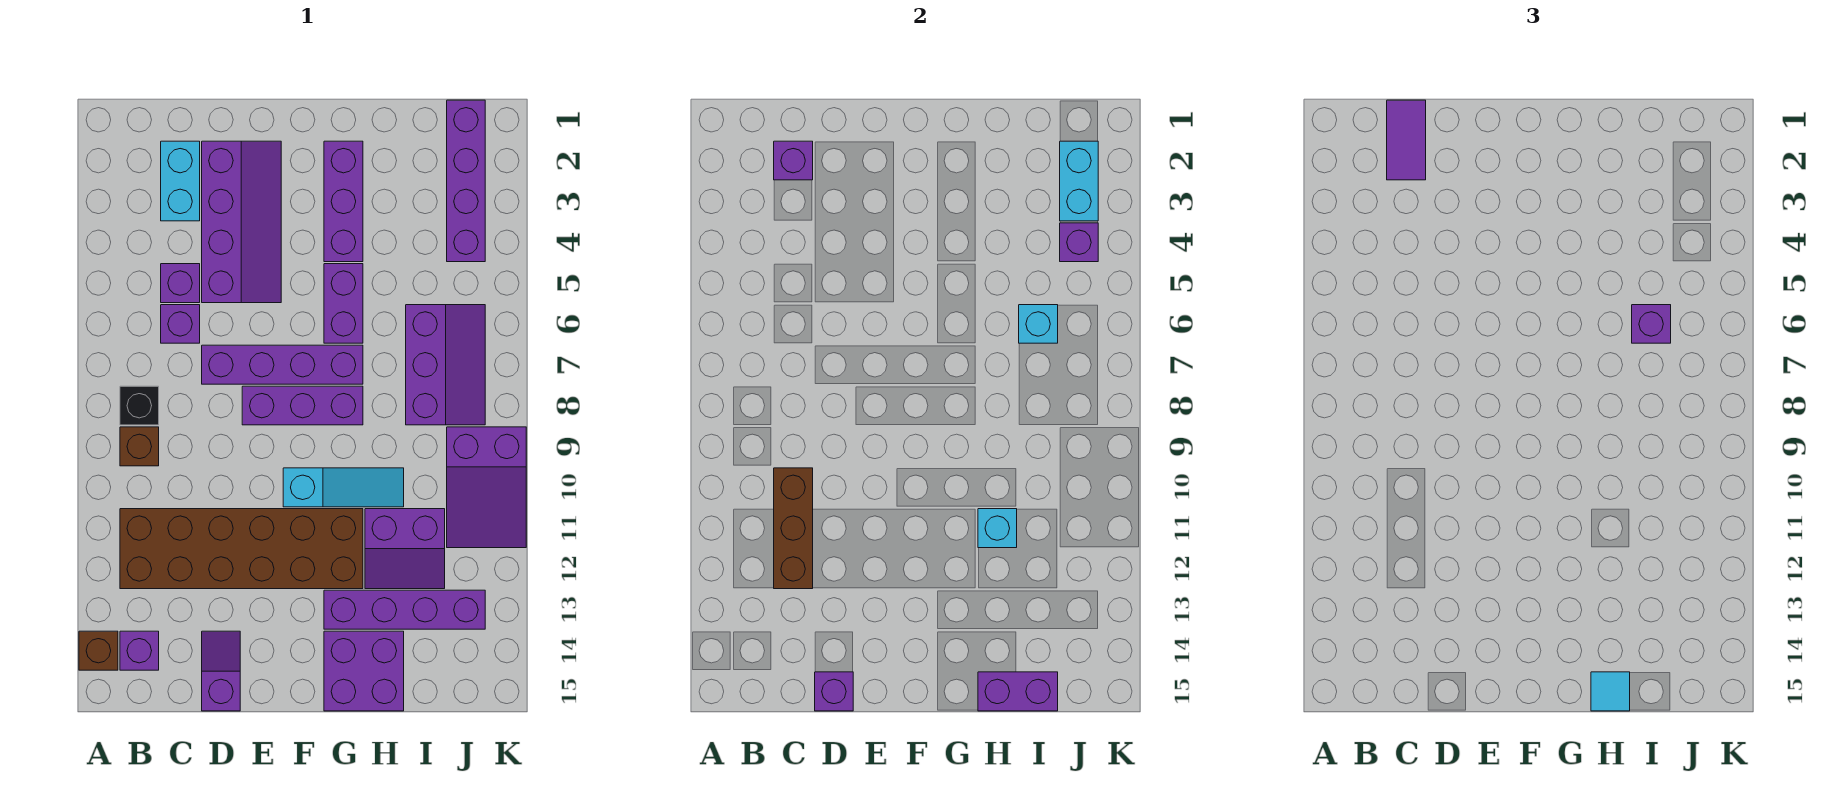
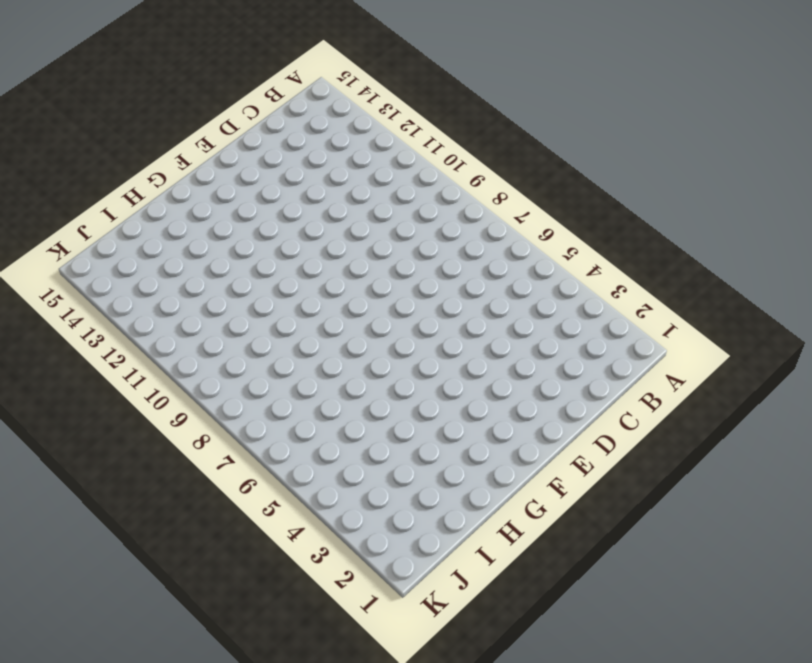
none -> brown 1x1 brick [79,631,118,670]
none -> black 1x1 brick [120,386,159,425]
none -> brown 1x1 brick [120,427,159,466]
none -> brown 2x6 brick [120,509,363,589]

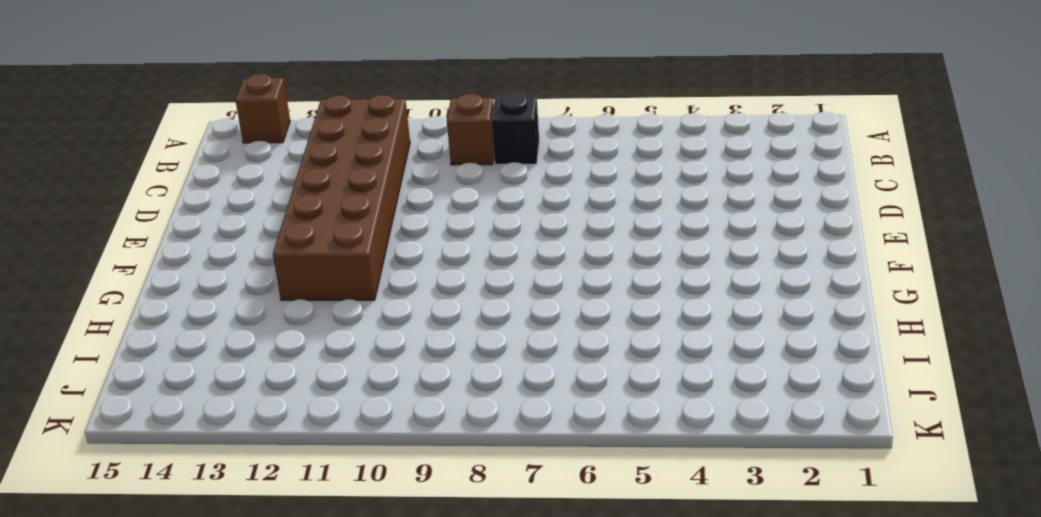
none -> purple 1x1 brick [120,631,159,670]
none -> cyan 1x2 brick [161,141,200,221]
none -> purple 1x1 brick [161,264,200,303]
none -> purple 1x1 brick [161,305,200,343]

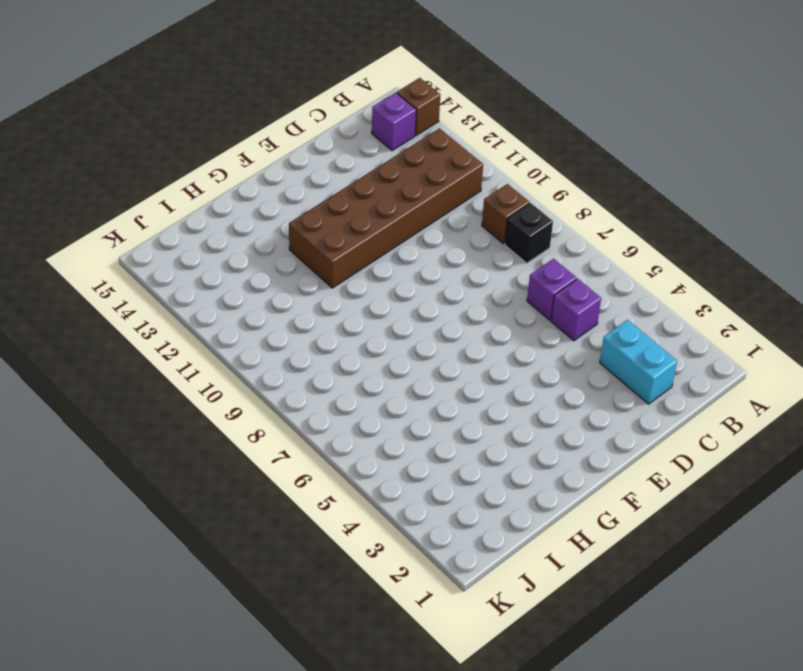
none -> purple 2x4 slope [202,141,281,303]
none -> purple 1x4 brick [202,345,363,384]
none -> purple 1x2 slope [202,631,240,711]
none -> purple 1x3 brick [242,386,363,425]

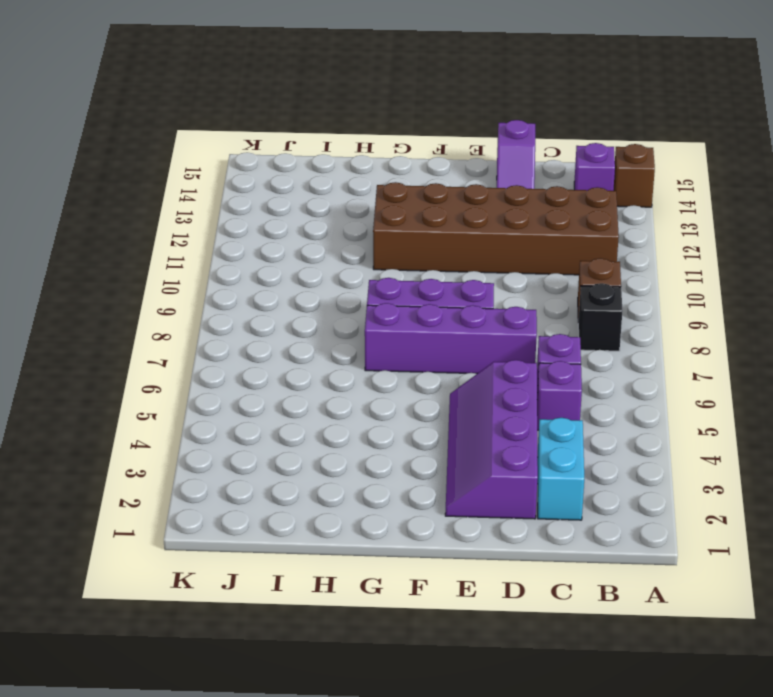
none -> cyan 1x3 slope [283,468,404,507]
none -> purple 1x3 brick [324,141,363,262]
none -> purple 1x2 brick [324,264,363,343]
none -> purple 1x4 brick [324,590,485,629]

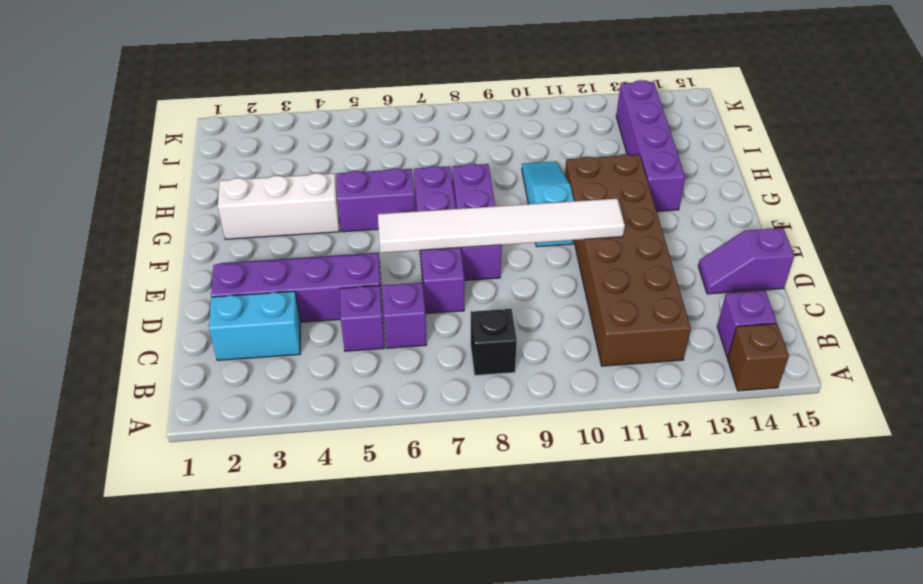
white 1x6 tile [378,199,625,253] -> none
white 1x3 brick [218,173,339,239] -> purple 1x3 brick [324,141,363,262]
none -> brown 1x1 brick [120,427,159,466]
none -> purple 2x2 brick [324,631,404,711]
none -> purple 2x2 slope [365,509,445,589]
none -> purple 2x3 slope [406,305,485,425]

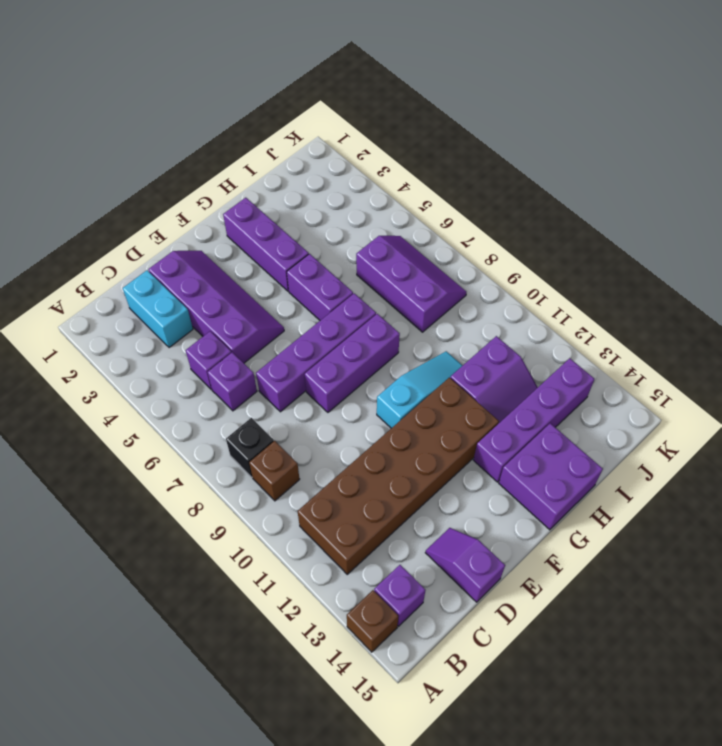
none -> purple 1x4 brick [447,100,485,262]
none -> purple 2x3 slope [447,427,526,548]
none -> purple 1x1 brick [774,141,813,180]
none -> brown 1x3 brick [774,468,813,589]

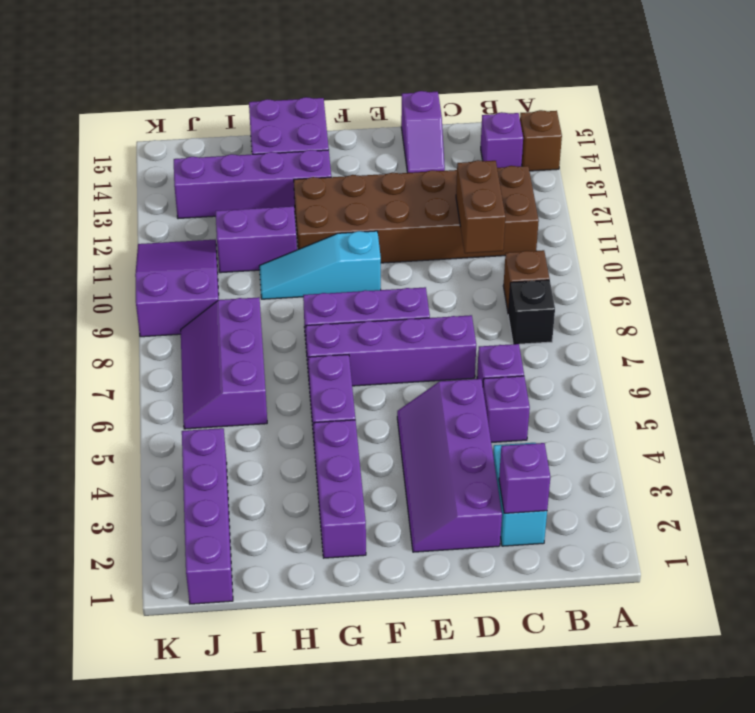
brown 1x2 brick [456,160,505,253] -> brown 1x3 brick [774,468,813,589]
none -> purple 1x1 brick [815,672,853,711]
none -> cyan 1x1 brick [978,509,1017,548]
none -> purple 1x2 brick [978,672,1058,711]
none -> cyan 1x1 brick [1019,305,1058,343]

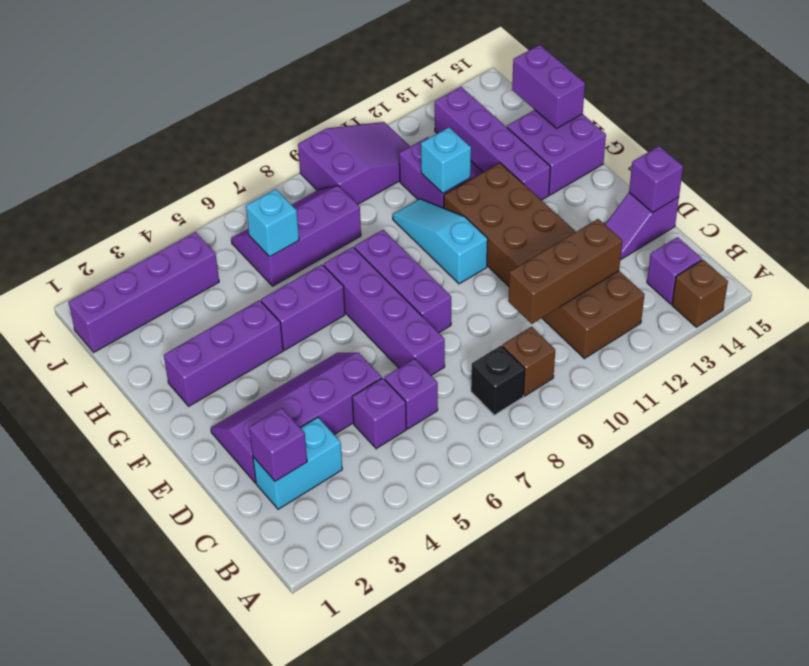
none -> cyan 1x2 brick [1060,141,1098,221]
none -> purple 1x1 brick [1060,223,1098,262]
none -> purple 1x2 tile [1387,100,1426,180]
none -> cyan 1x1 tile [1591,672,1630,711]

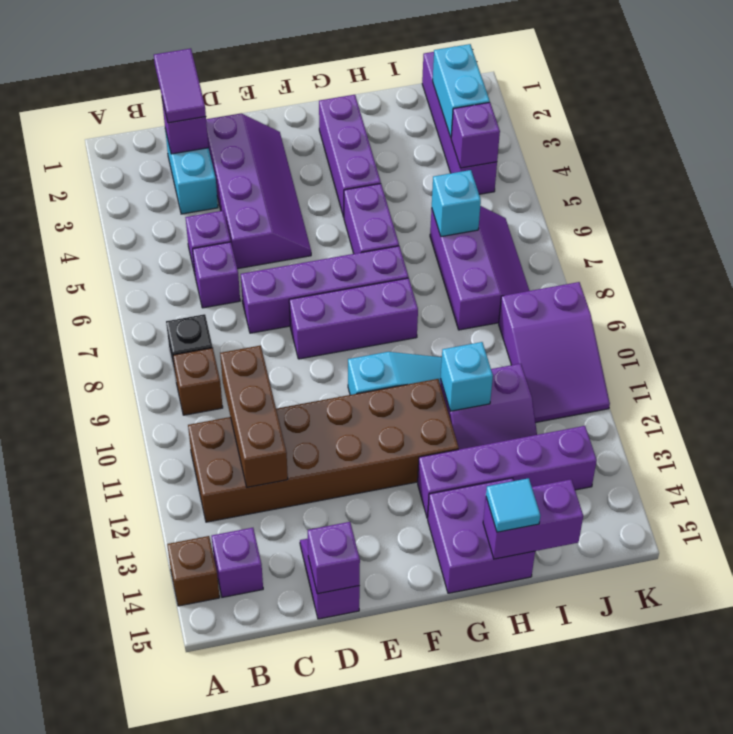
none -> purple 1x1 brick [1632,305,1671,343]

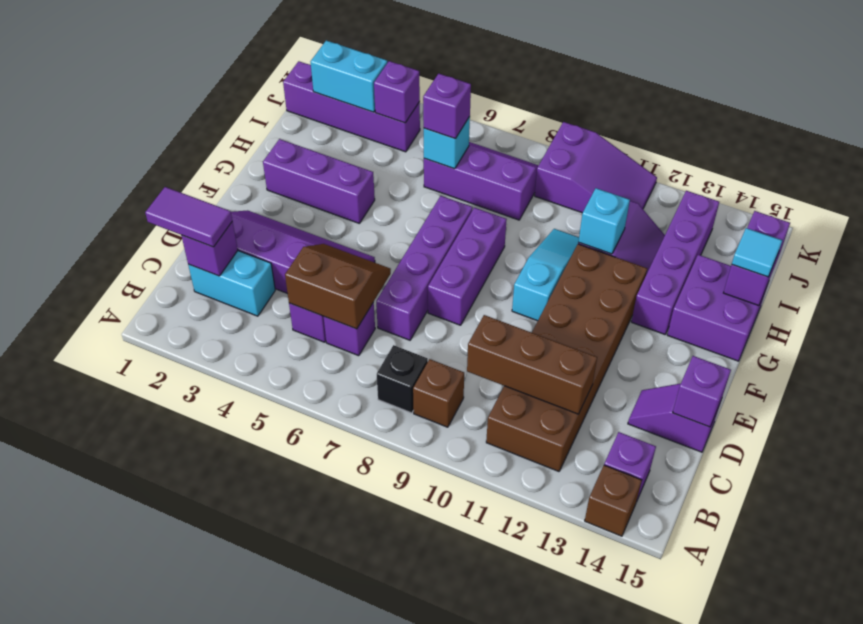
brown 2x2 slope [285,244,391,329] -> none
none -> purple 1x2 brick [324,264,363,343]

